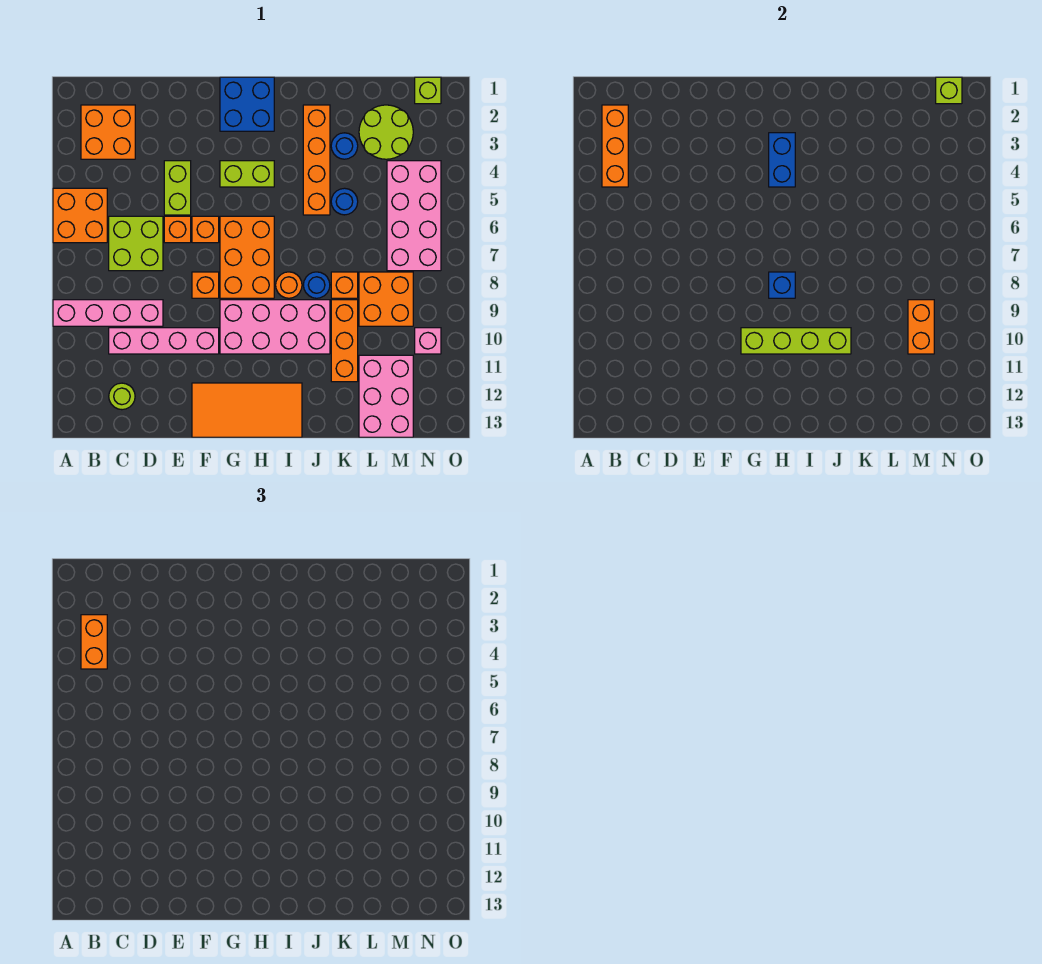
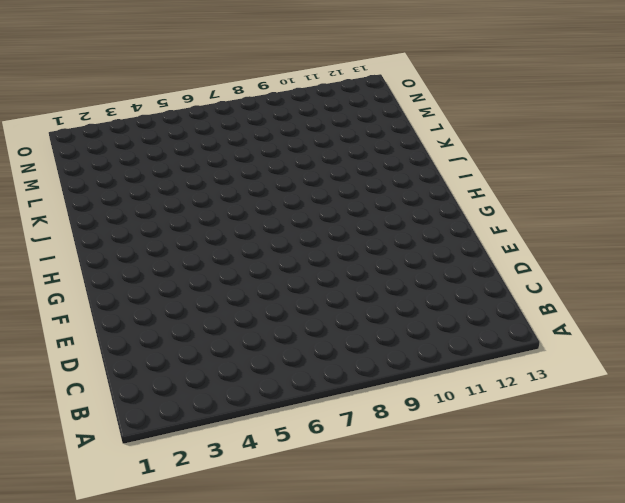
none -> orange 2x2 brick [53,188,107,243]
none -> pink 1x4 brick [53,300,163,326]
none -> orange 2x2 brick [81,105,135,159]
none -> lime 2x2 brick [109,216,163,271]

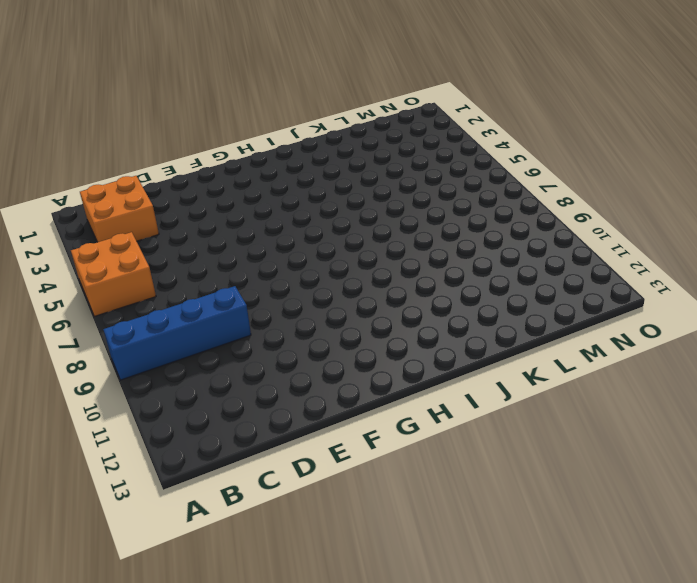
blue 1x4 brick [103,286,251,380] -> pink 1x4 brick [53,300,163,326]
none -> lime 2x2 brick [109,216,163,271]
none -> pink 1x4 brick [109,328,219,354]
none -> lime 1x1 round brick [109,383,135,410]
none -> lime 1x2 brick [164,161,191,215]

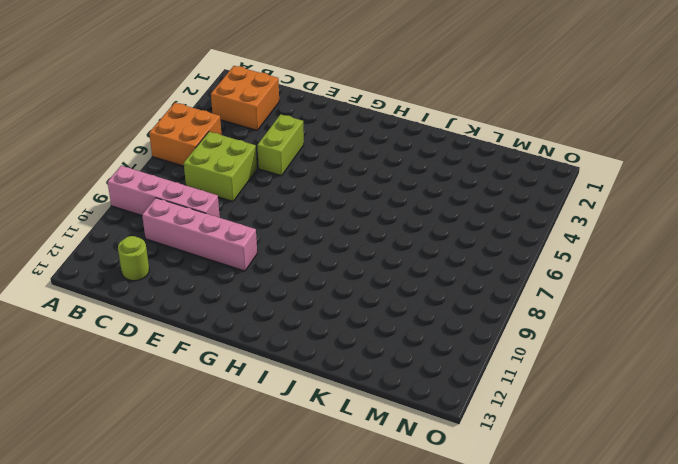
none -> orange 1x1 brick [164,216,191,243]
none -> orange 1x1 brick [192,216,219,243]
none -> orange 1x1 brick [192,272,219,298]
none -> orange 2x4 tile [192,383,302,437]

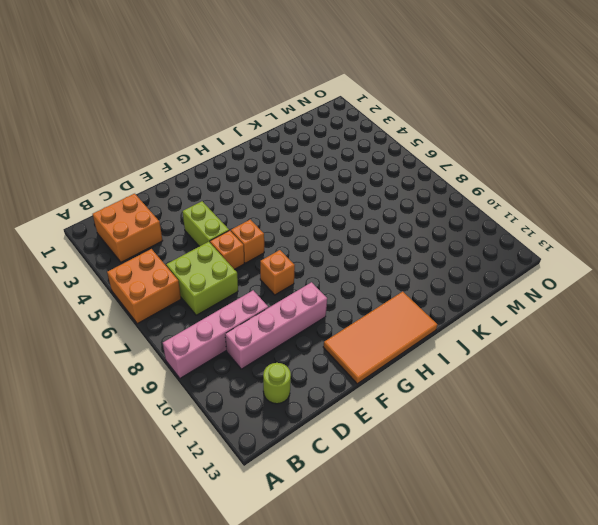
none -> blue 2x2 brick [220,77,274,131]
none -> lime 1x2 brick [220,161,274,187]
none -> orange 2x3 brick [220,216,274,298]
none -> pink 2x4 brick [220,300,330,354]

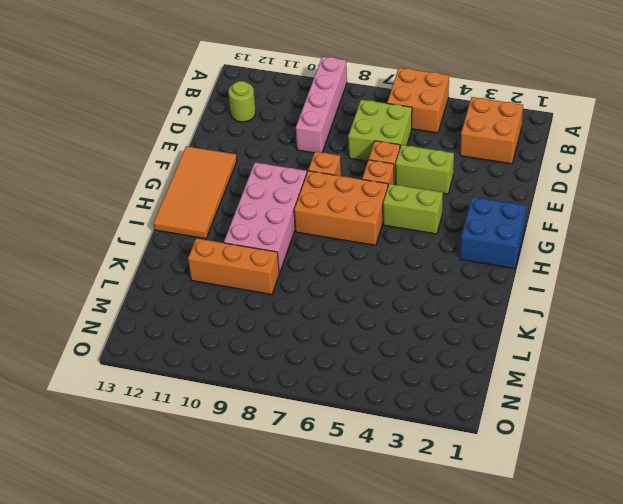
lime 1x2 brick [383,184,443,234] -> lime 1x2 brick turned to [220,161,274,187]
none -> pink 1x4 brick [109,328,219,354]
none -> orange 1x1 round brick [276,272,302,298]
none -> orange 1x4 brick [303,105,330,215]
none -> blue 1x1 round brick [303,272,330,298]

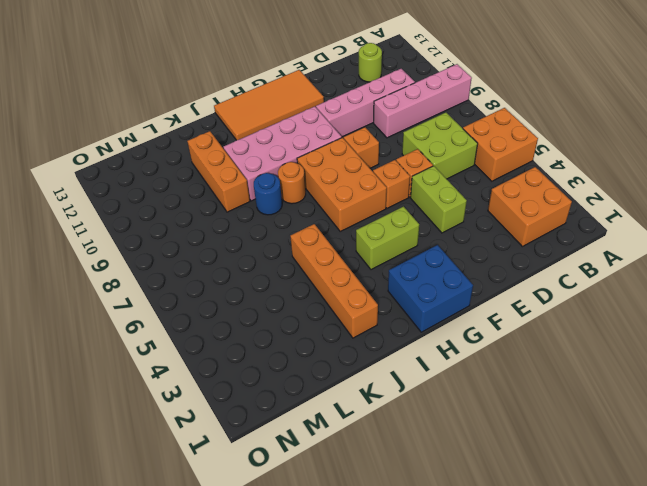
none -> blue 1x1 round brick [331,133,358,159]
none -> blue 1x1 round brick [331,188,358,215]
none -> orange 1x1 brick [331,272,358,298]
none -> lime 2x2 round brick [359,105,413,159]

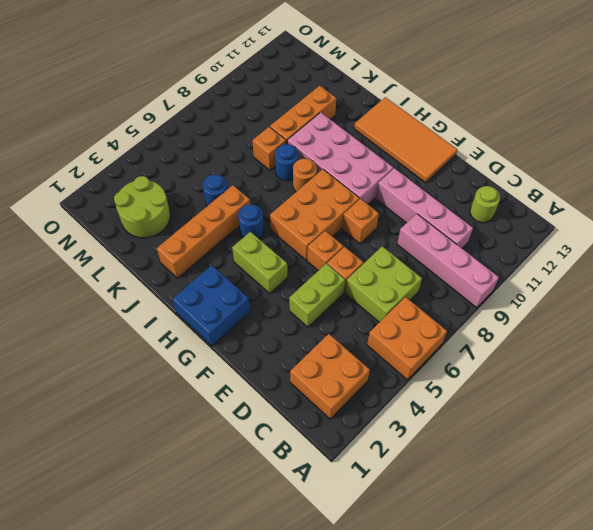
blue 1x1 round brick [238,204,264,239] -> blue 1x1 round brick moved to [331,133,358,159]
none -> orange 2x2 brick [359,272,413,326]
none -> pink 2x3 brick [359,355,413,437]
none -> pink 2x4 brick [387,161,441,271]
none -> lime 1x1 brick [415,77,441,104]

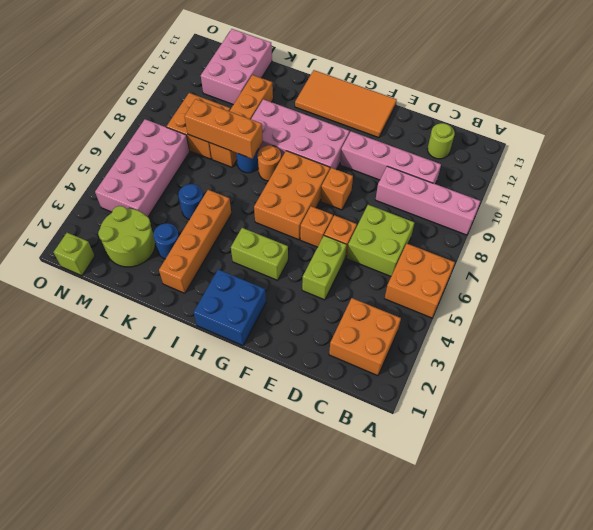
orange 1x3 brick [184,99,263,159] -> orange 1x3 brick turned to [602,105,628,187]
none -> pink 1x1 brick [415,328,441,354]
none -> lime 1x4 brick [741,328,851,354]
none -> blue 1x2 brick [769,133,795,187]
none -> blue 1x1 brick [769,272,795,298]

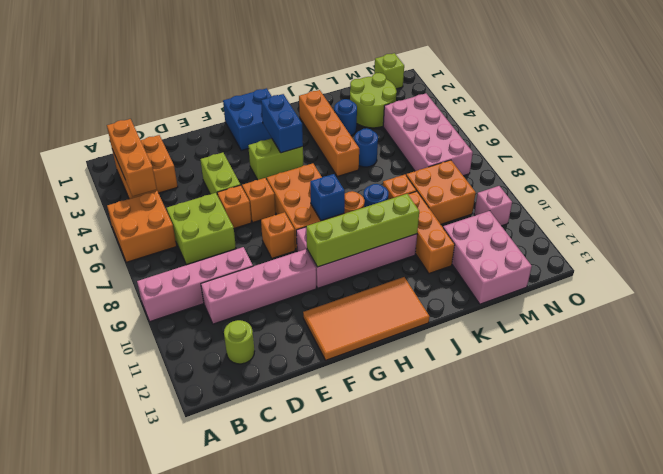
none -> orange 1x2 brick [908,300,934,354]
none -> lime 1x1 brick [936,77,962,104]
none -> orange 1x2 brick [81,615,107,669]

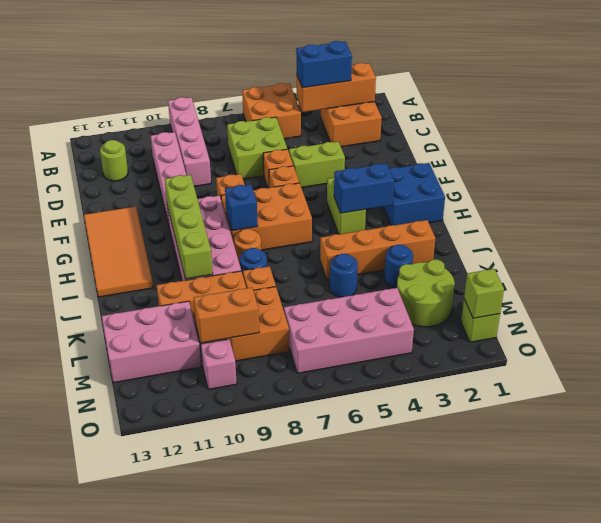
blue 1x2 brick [296,41,352,88] -> orange 1x2 brick [81,615,107,669]

